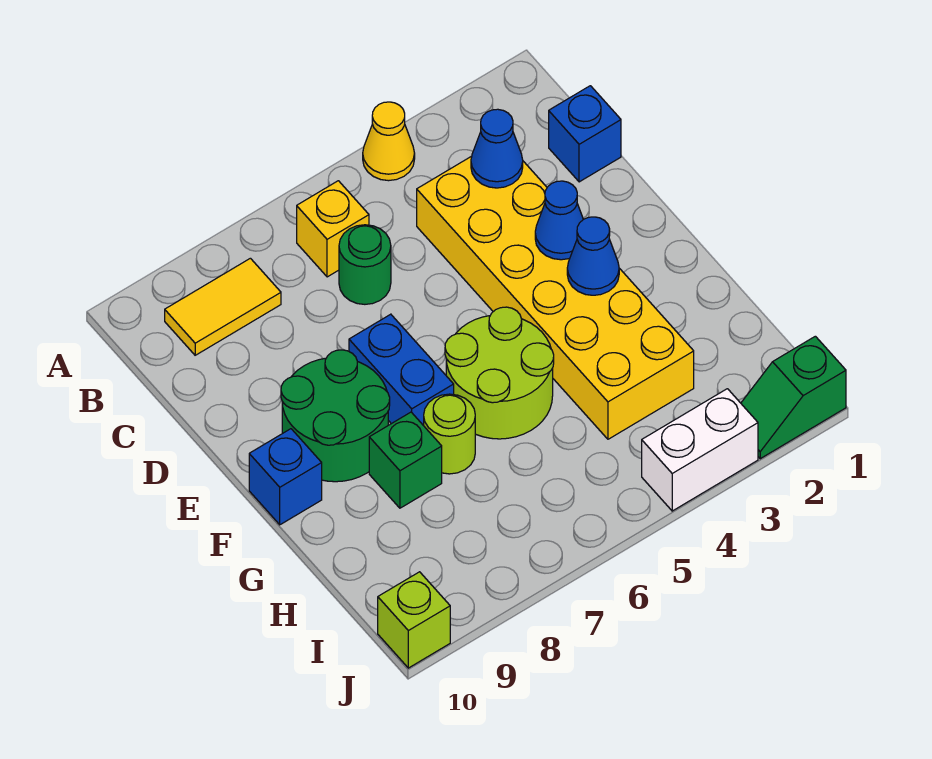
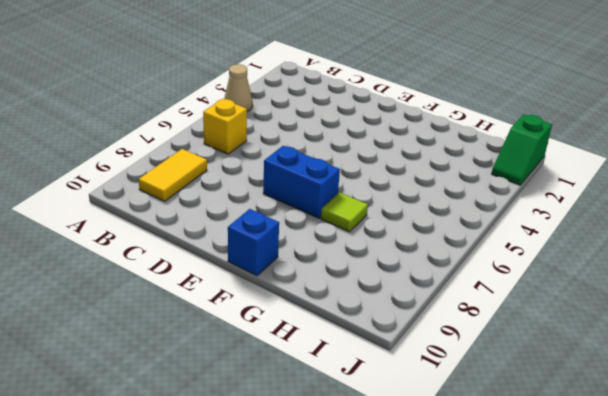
tan 1x1 cone [224,64,253,111] -> yellow 1x1 cone [363,102,415,181]
lime 1x1 tile [321,192,368,232] -> lime 1x1 round brick [424,394,475,474]
none -> blue 1x1 brick [549,86,621,182]
none -> yellow 2x6 brick [417,156,694,439]
none -> green 1x1 round brick [339,225,391,304]

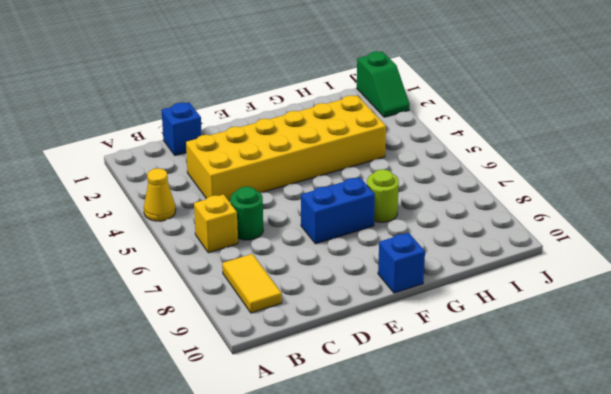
none -> green 2x2 round brick [281,350,390,482]
none -> lime 2x2 round brick [445,307,554,439]
none -> green 1x1 brick [369,412,442,508]

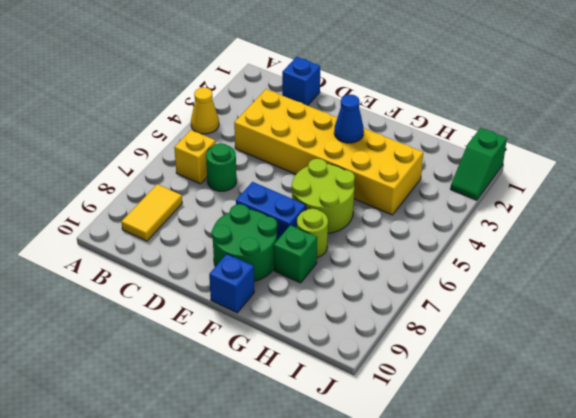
none -> white 1x2 brick [642,389,758,511]
none -> lime 1x1 brick [378,572,450,668]
none -> blue 1x1 cone [471,109,523,188]

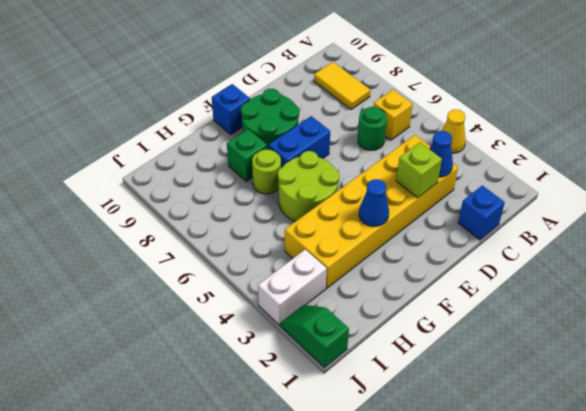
lime 1x1 brick [396,142,442,198] -> lime 1x1 brick moved to [378,572,450,668]
white 1x2 brick [258,249,327,325] -> white 1x2 brick turned to [642,389,758,511]
none -> blue 1x1 cone [535,181,583,260]

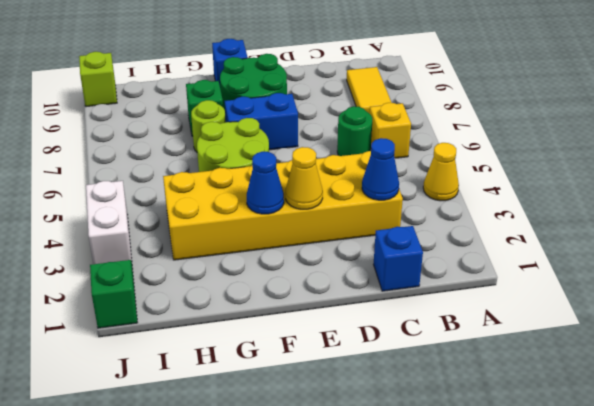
yellow 1x1 cone [286,147,323,209] -> blue 1x1 cone [535,181,583,260]

